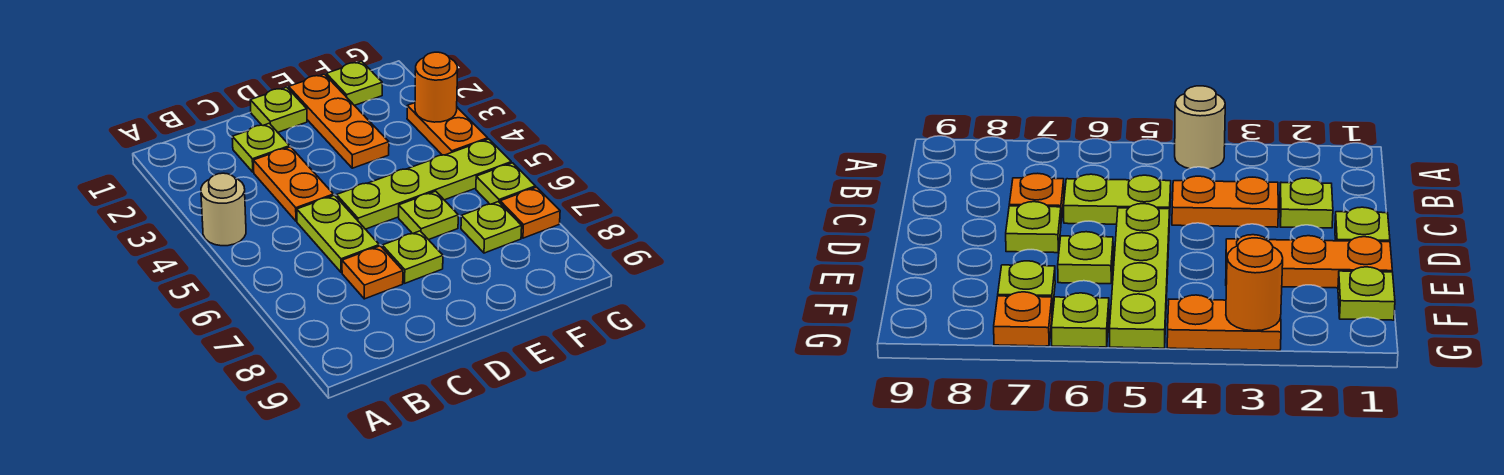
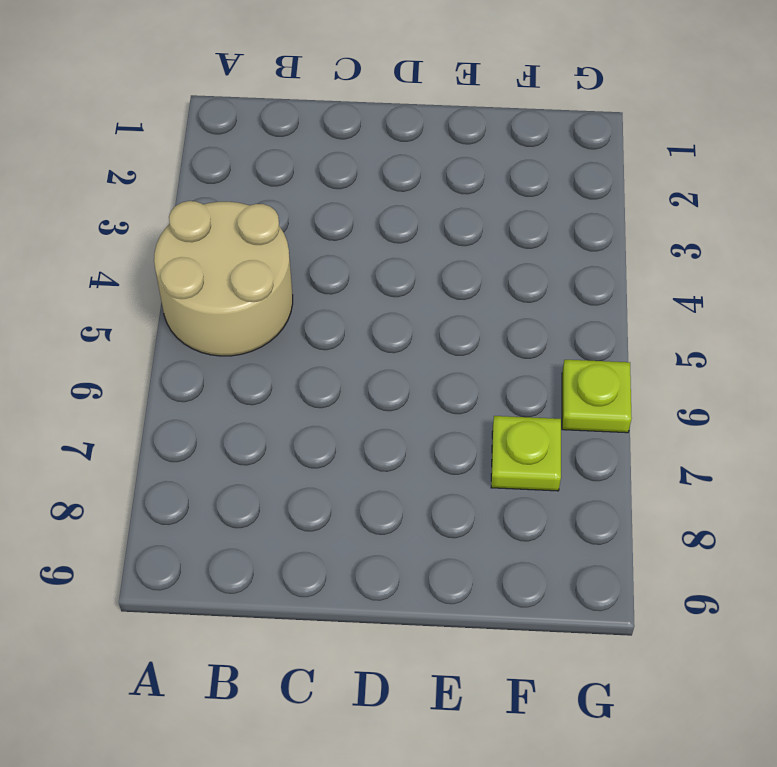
tan 2x2 round brick [154,201,293,356] -> tan 1x1 round brick [201,173,246,246]
none -> lime 1x1 plate [232,123,290,172]
none -> orange 1x2 plate [253,147,334,221]
none -> lime 1x2 plate [297,195,379,272]

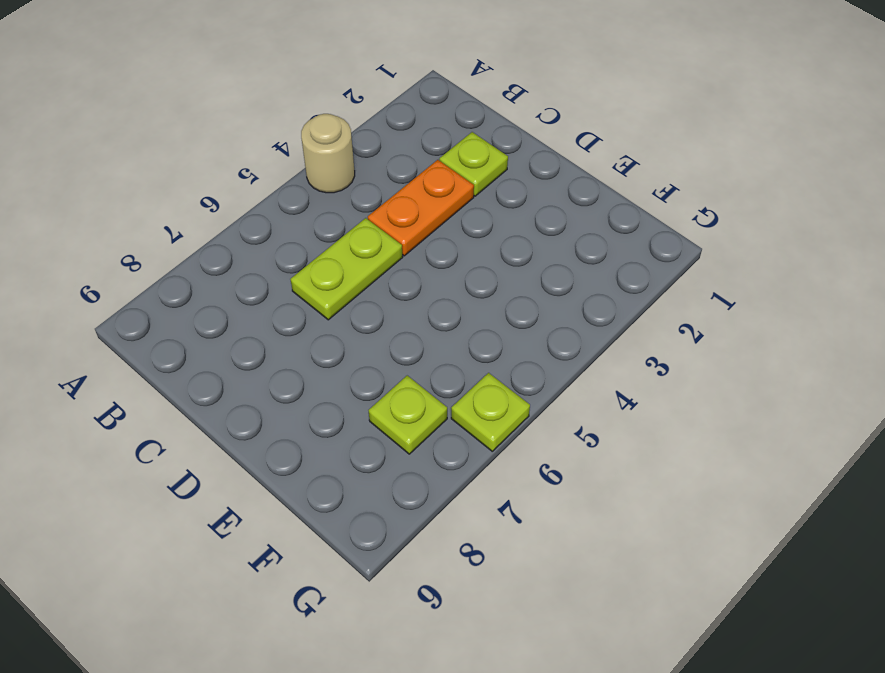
none -> orange 1x1 plate [342,246,403,299]
none -> lime 1x1 plate [250,87,307,132]
none -> lime 1x4 plate [337,139,511,229]

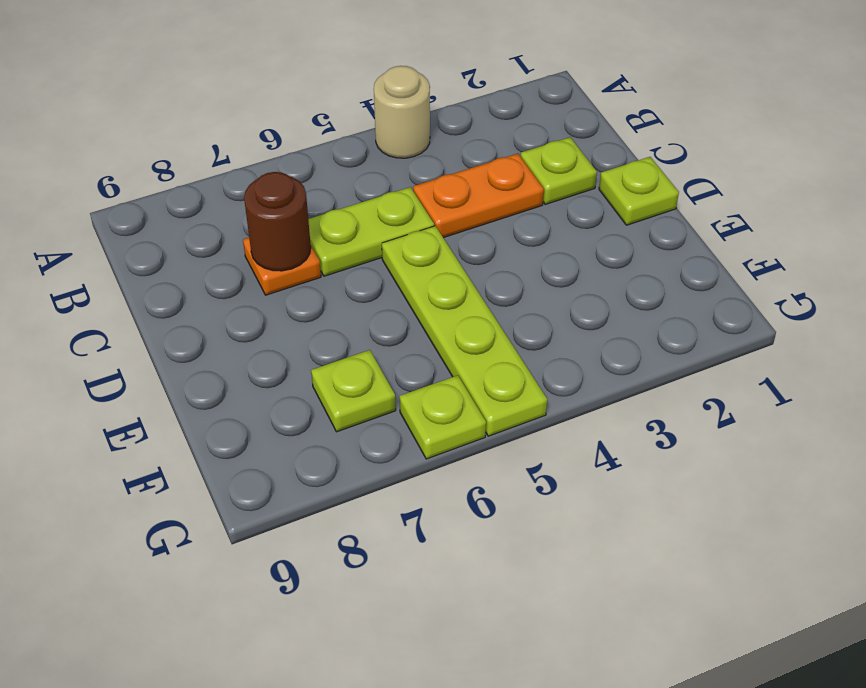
brown 1x1 round brick [244,172,311,271] -> none
none -> lime 1x1 plate [382,231,443,283]
none -> orange 1x3 plate [289,74,389,168]
none -> lime 1x1 plate [399,191,458,240]

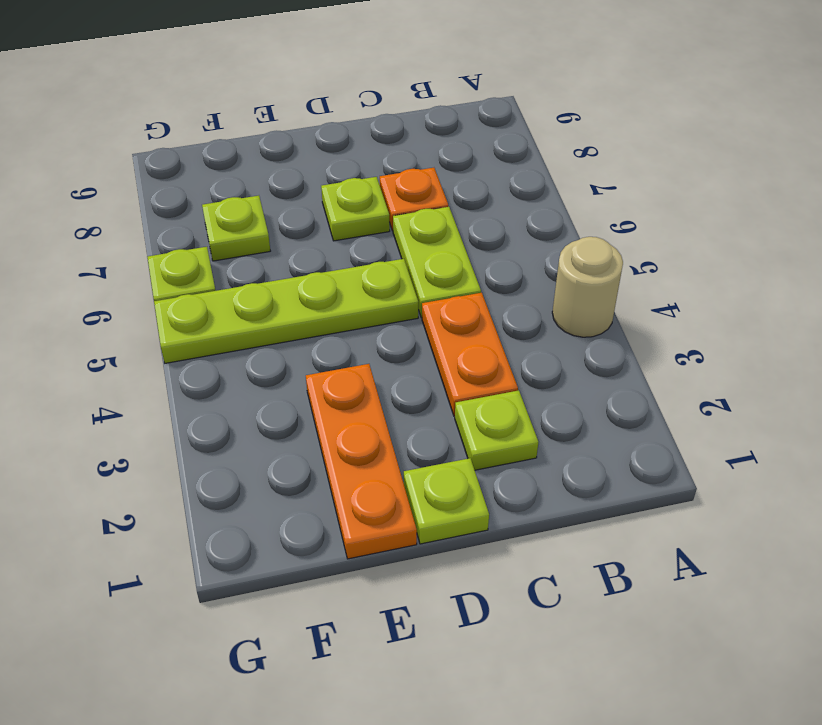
none -> lime 1x1 plate [399,191,458,240]
none -> lime 1x1 plate [326,61,382,105]
none -> orange 1x2 plate [407,103,488,155]

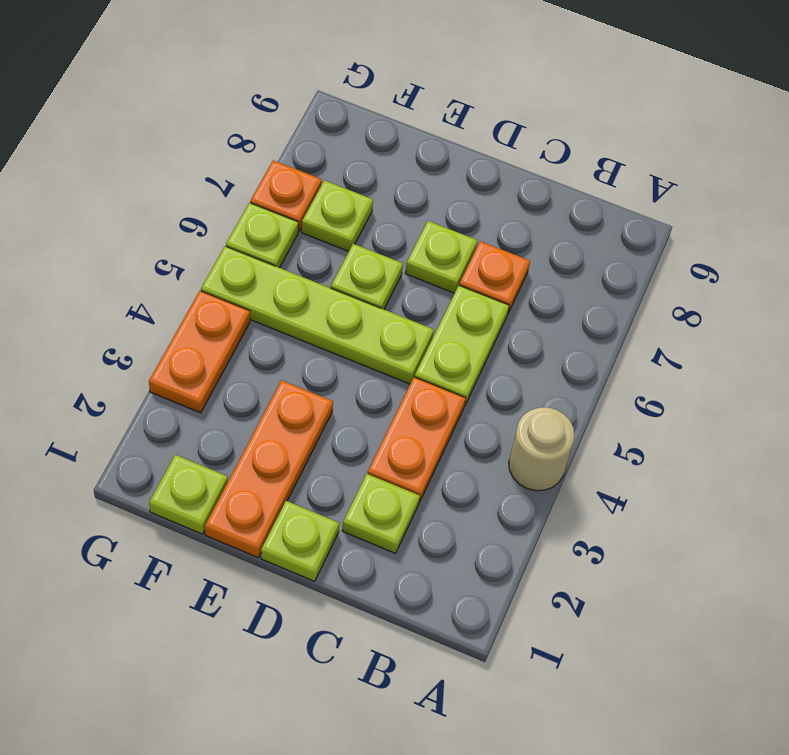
none -> orange 1x1 round brick [415,52,458,122]

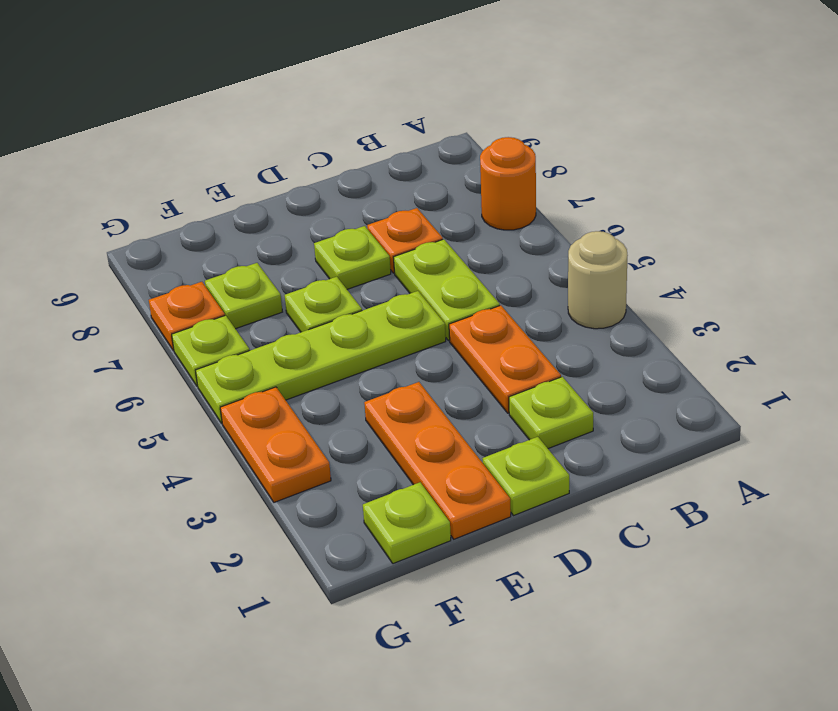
orange 1x1 round brick [480,137,536,230] -> orange 1x1 round brick moved to [415,52,458,122]

